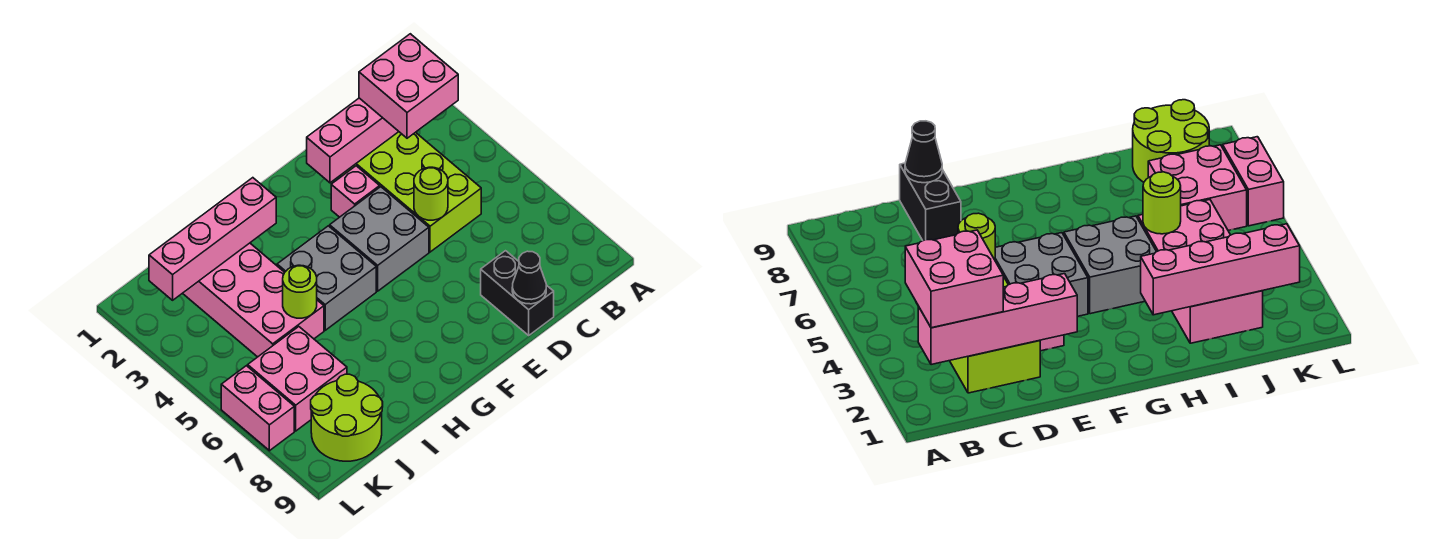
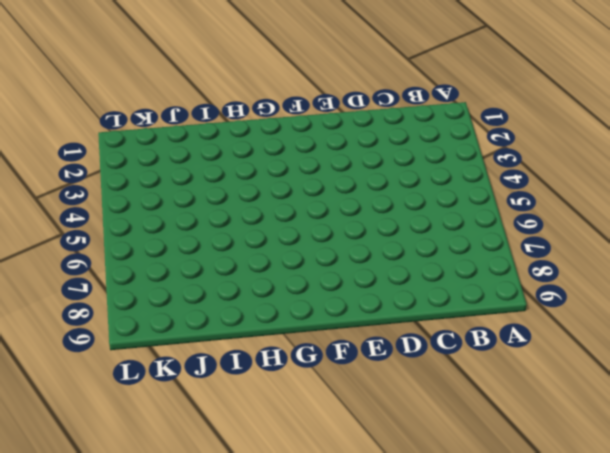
none -> lime 2x4 brick [340,132,481,252]
none -> black 1x2 brick [481,251,554,335]
none -> pink 1x1 brick [331,166,380,217]

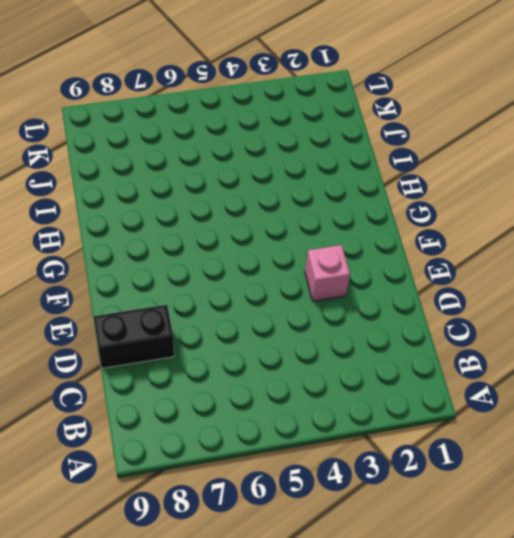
none -> lime 2x4 brick [340,132,481,252]
none -> grey 2x2 brick [330,187,429,291]
none -> grey 2x2 brick [277,226,376,330]

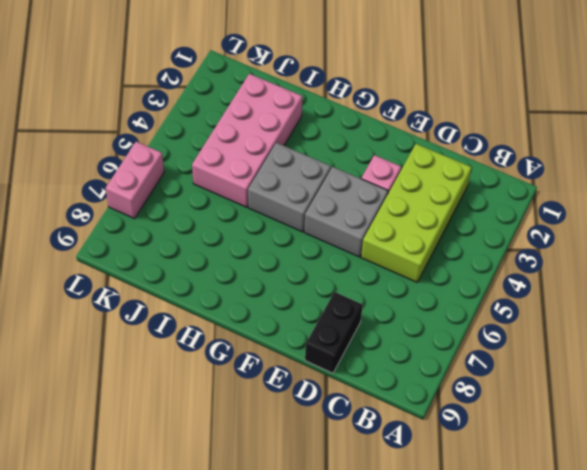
none -> pink 2x2 brick [248,327,347,431]
none -> lime 2x2 round brick [311,374,383,461]
none -> pink 1x4 brick [307,98,399,183]

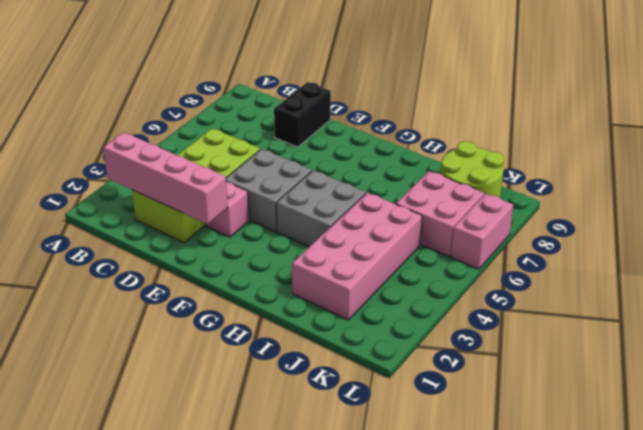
none -> lime 1x1 round brick [414,167,448,220]
none -> black 1x1 cone [512,251,546,304]
none -> pink 1x4 brick [149,178,276,300]

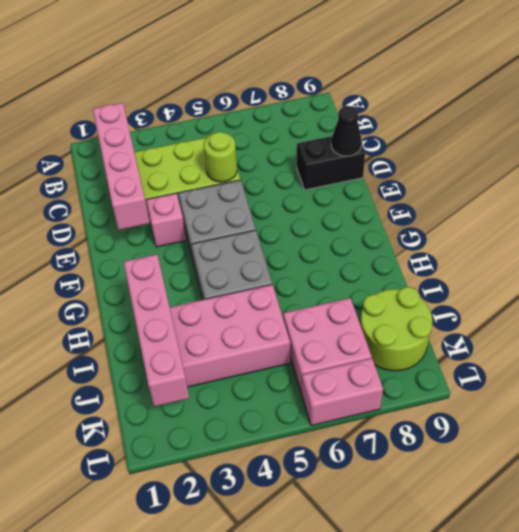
none -> lime 1x1 round brick [283,265,317,318]
none -> pink 2x2 brick [359,34,458,138]

